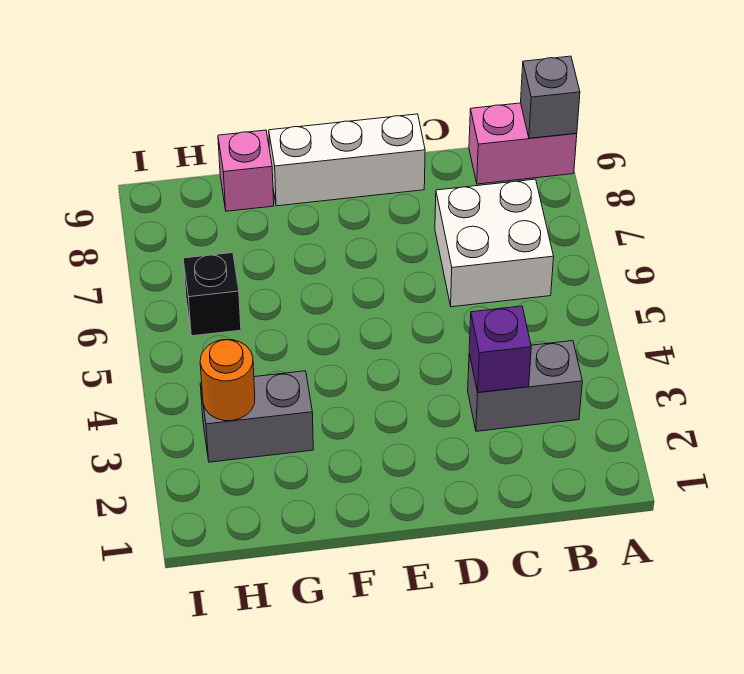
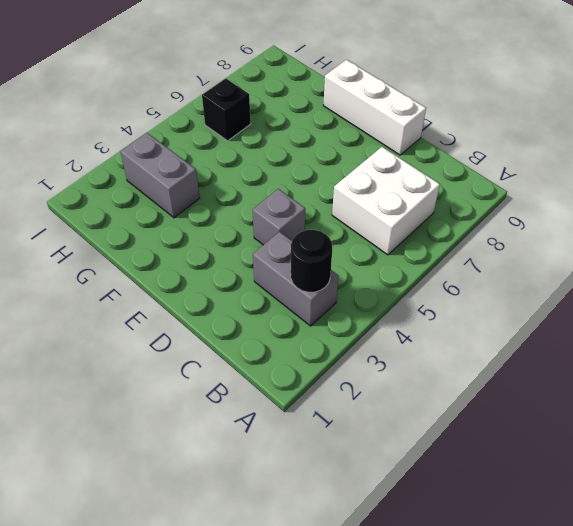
black 1x1 round brick [291,230,332,292] -> none
grey 1x1 brick [253,189,305,245] -> grey 1x1 brick moved to [521,56,580,138]
none -> pink 1x2 brick [469,103,577,184]
none -> pink 1x1 brick [218,130,274,211]

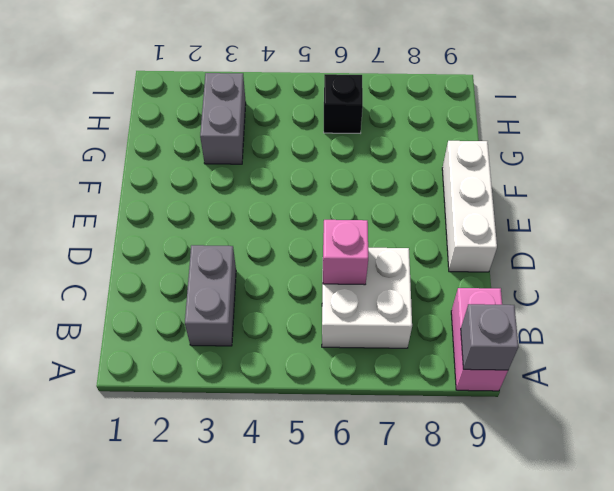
pink 1x1 brick [323,220,368,285] -> pink 1x1 brick moved to [218,130,274,211]
none -> purple 1x1 brick [469,306,531,392]
none -> orange 1x1 round brick [200,340,255,421]

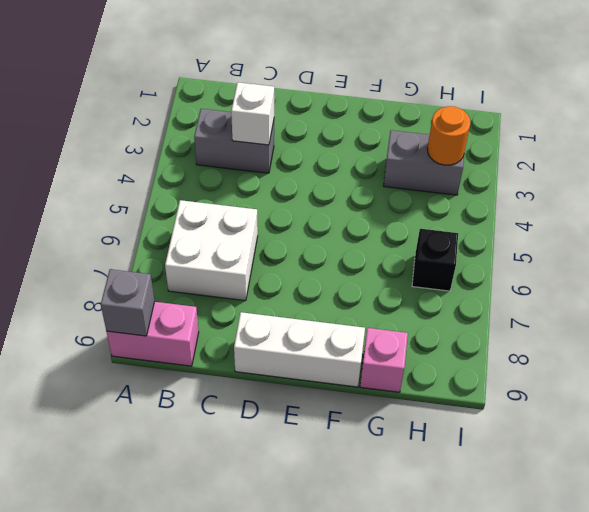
white 1x1 brick [231,82,274,145] -> purple 1x1 brick [469,306,531,392]

